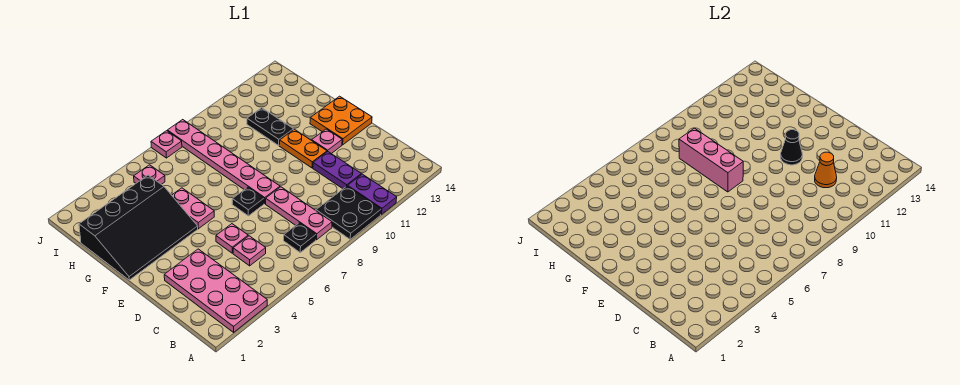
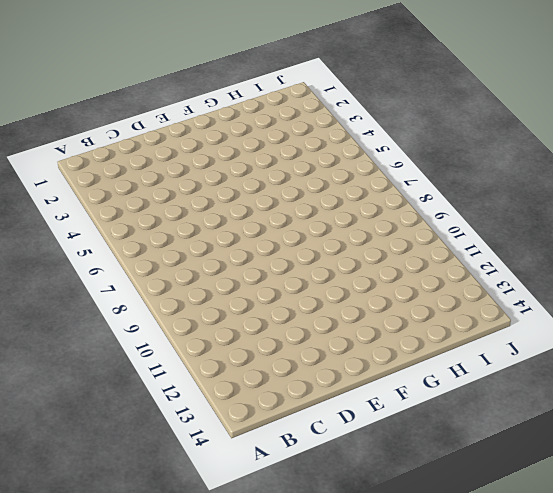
none -> pink 2x4 plate [164,249,267,332]
none -> black 2x2 plate [316,186,381,239]
none -> purple 1x2 plate [348,174,397,214]

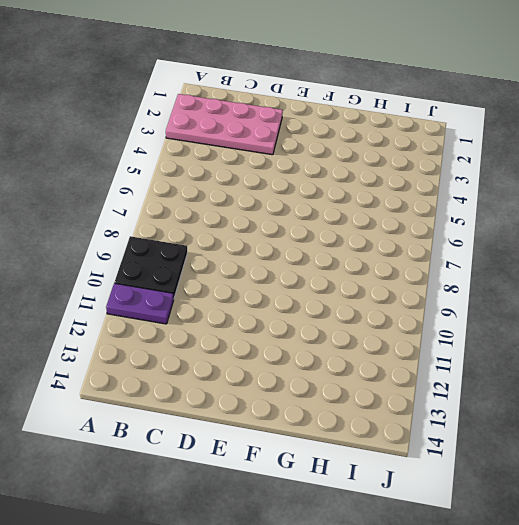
none -> black 1x1 plate [284,223,316,252]
none -> pink 1x3 plate [266,187,332,240]
none -> pink 1x1 plate [233,236,266,266]

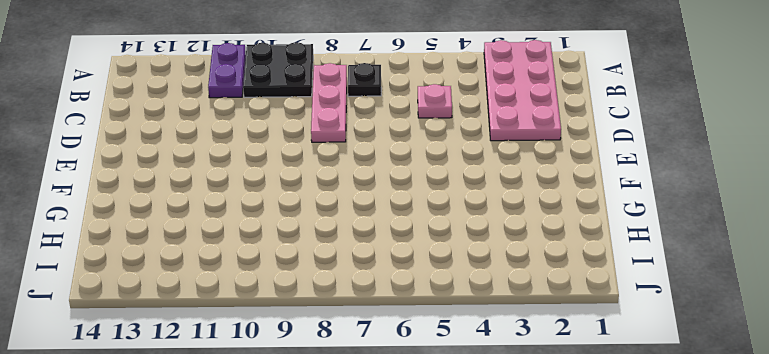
none -> purple 1x2 plate [313,152,361,189]
none -> pink 1x1 plate [216,224,248,253]
none -> black 1x1 plate [232,187,264,216]

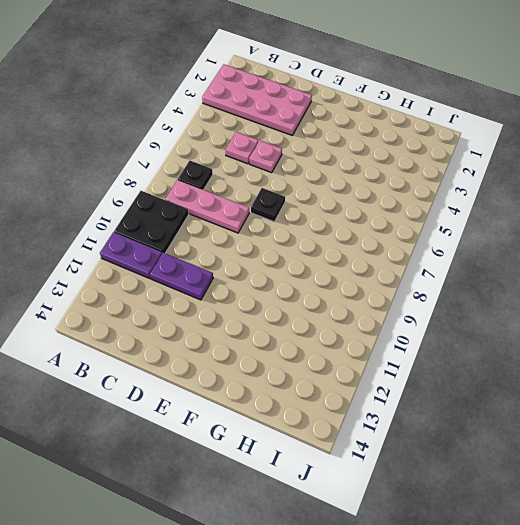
none -> pink 1x6 plate [167,120,280,204]
none -> orange 1x2 plate [280,129,327,168]
none -> pink 1x1 plate [312,129,342,154]

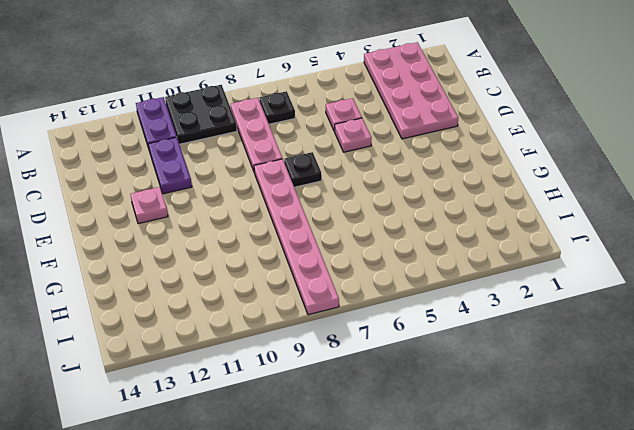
none -> orange 1x2 plate [280,129,327,168]
none -> orange 2x2 plate [310,96,372,145]
none -> black 3x4 slope [79,175,198,280]

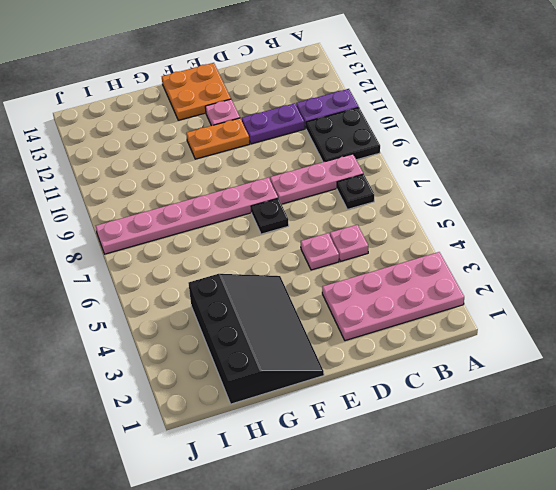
none -> pink 1x2 plate [172,188,214,229]
none -> black 1x2 plate [247,108,294,145]
none -> pink 1x1 plate [134,165,165,184]

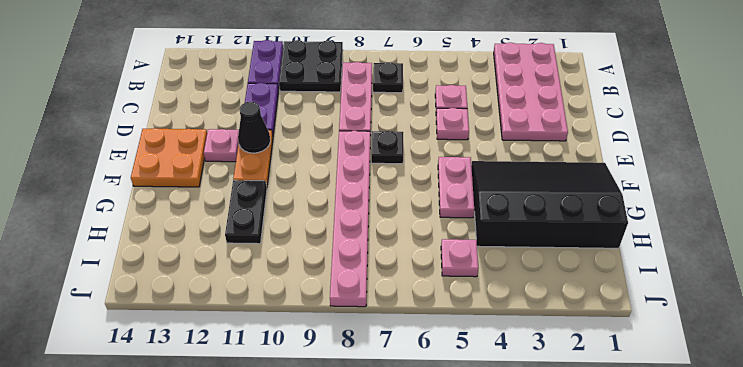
none -> pink 1x1 plate [151,131,182,158]
none -> orange 1x1 cone [815,152,837,188]
none -> pink 1x3 brick [679,128,743,192]

